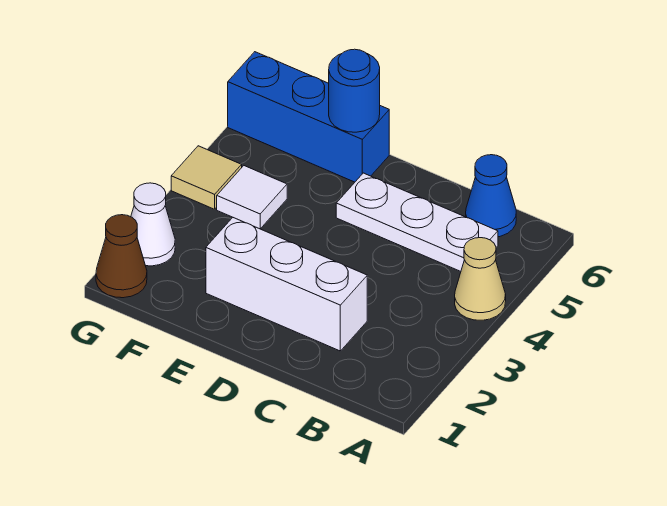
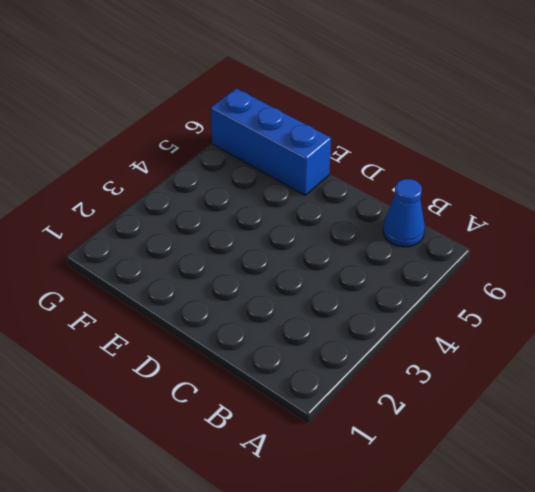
none -> tan 1x1 cone [455,238,506,320]
none -> white 1x3 plate [336,173,498,271]

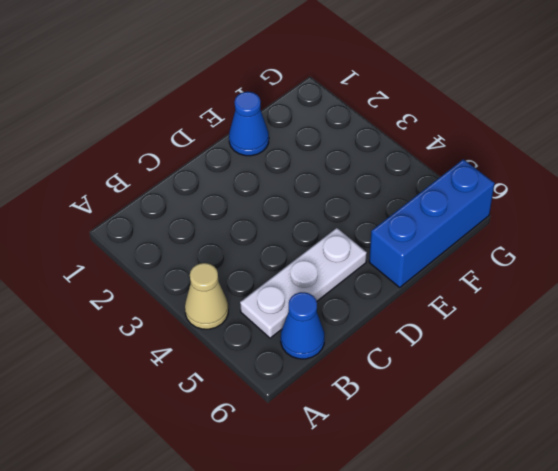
blue 1x1 cone [229,92,269,156] -> none
none -> white 1x3 brick [206,218,367,351]
none -> white 1x1 tile [217,166,287,229]

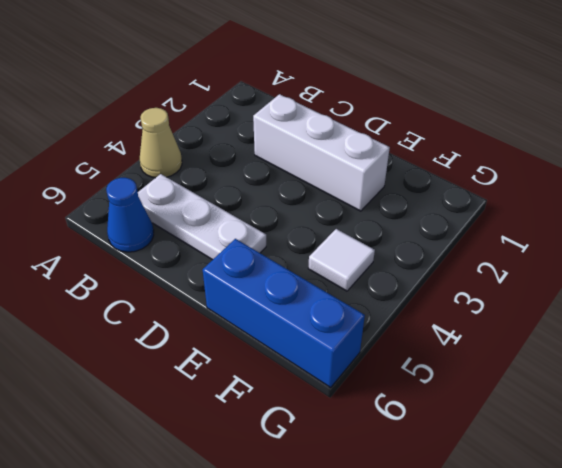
none -> brown 1x1 cone [96,215,147,298]
none -> white 1x1 cone [131,183,175,266]

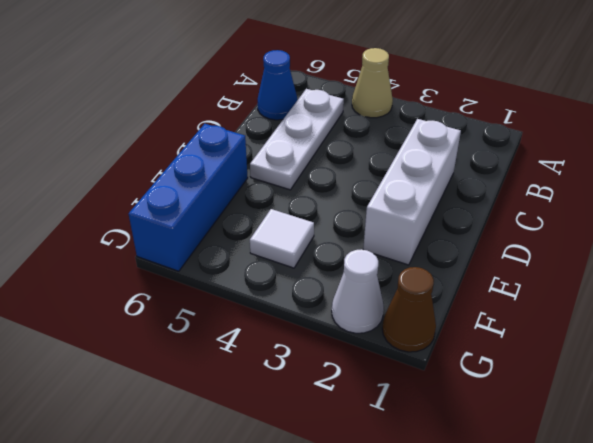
none -> tan 1x1 tile [171,146,242,209]
none -> blue 1x1 round brick [329,49,380,132]

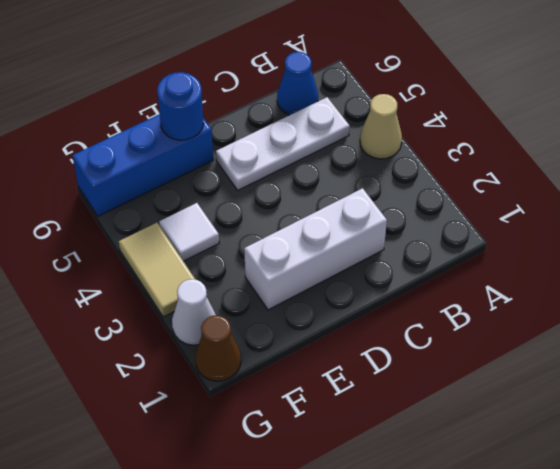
tan 1x2 tile [119,223,196,317] -> tan 1x1 tile [171,146,242,209]

